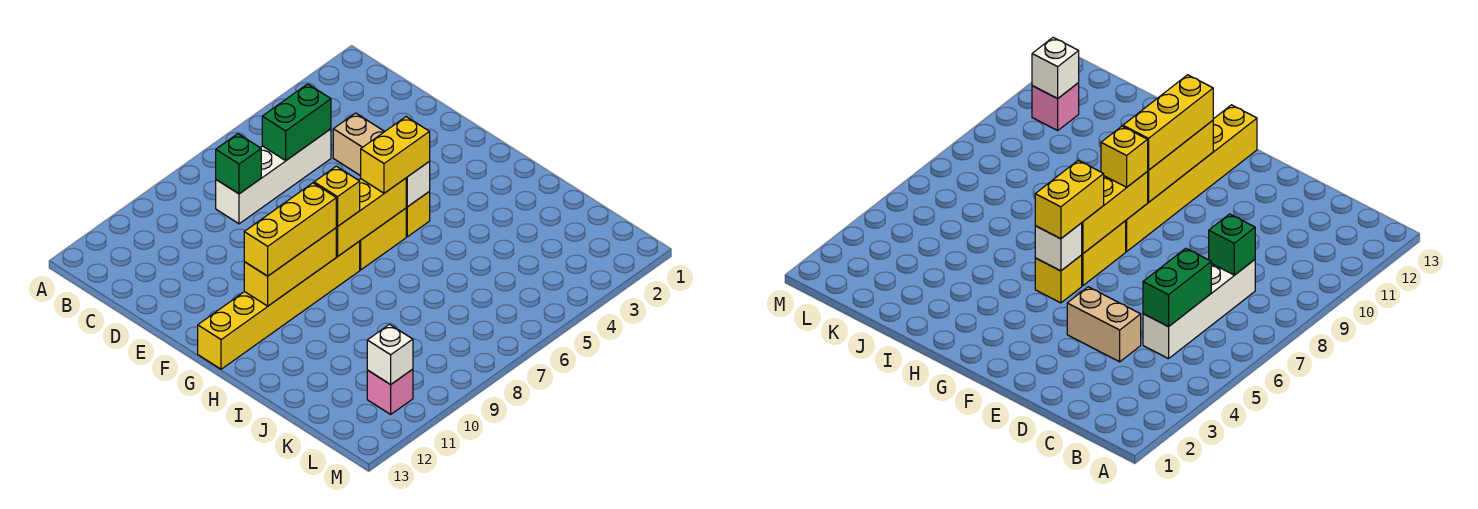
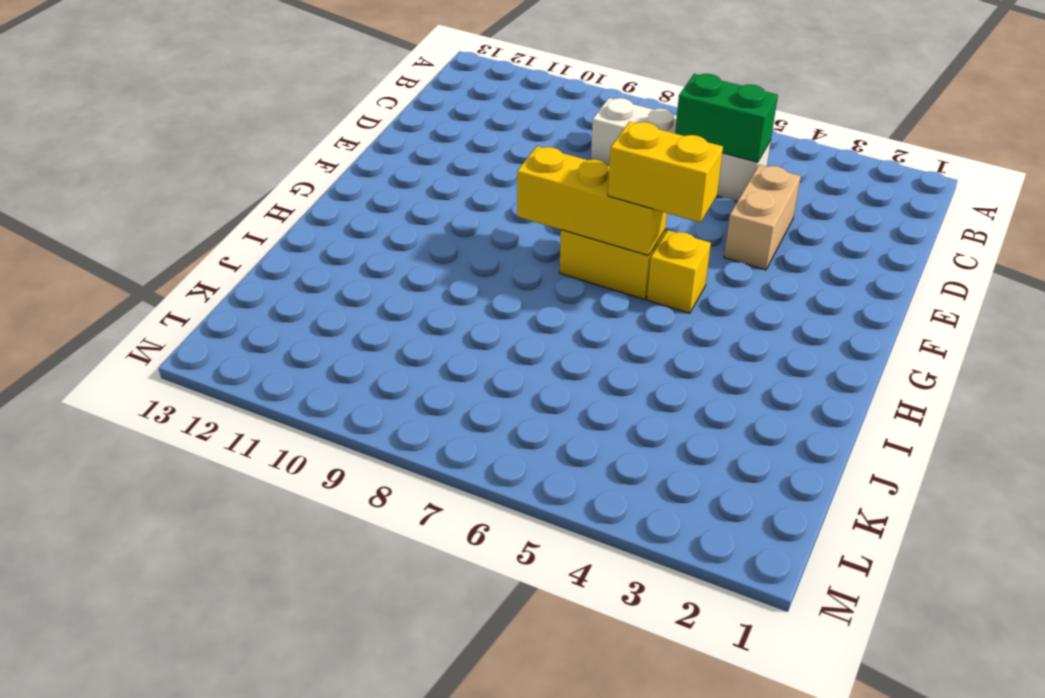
none -> yellow 1x6 brick [198,241,360,369]
none -> pink 1x1 brick [367,369,413,414]
none -> green 1x1 brick [216,134,261,194]

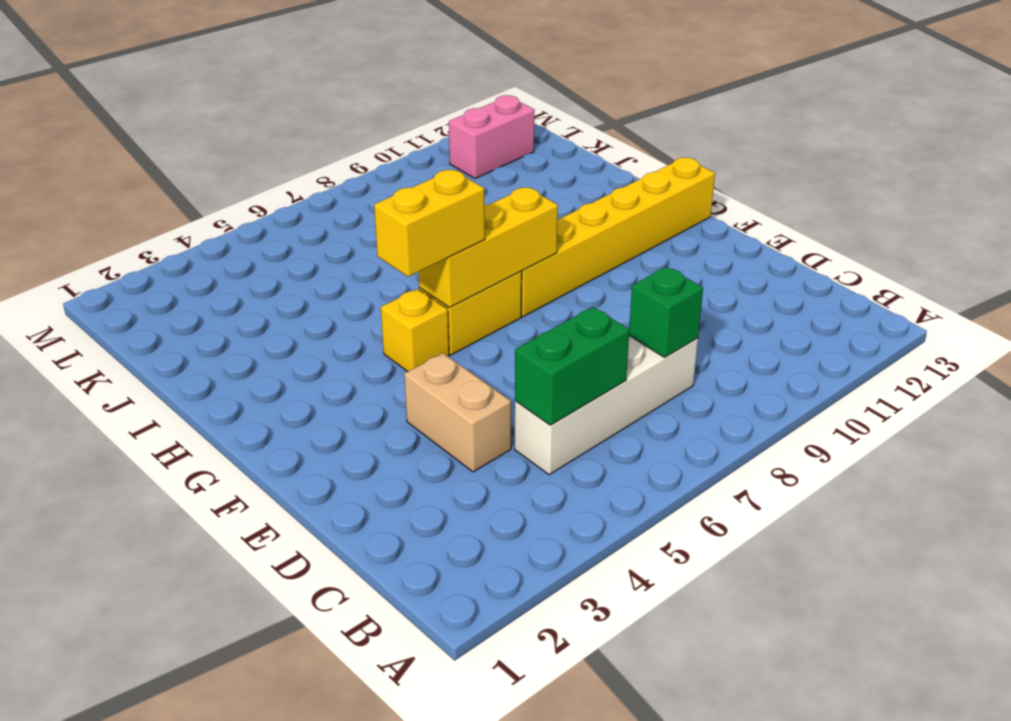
pink 1x2 brick [449,95,535,179] -> pink 1x1 brick [367,369,413,414]
none -> white 1x1 brick [406,161,430,207]
none -> yellow 1x3 brick [244,228,336,306]
none -> white 1x1 brick [367,324,413,385]

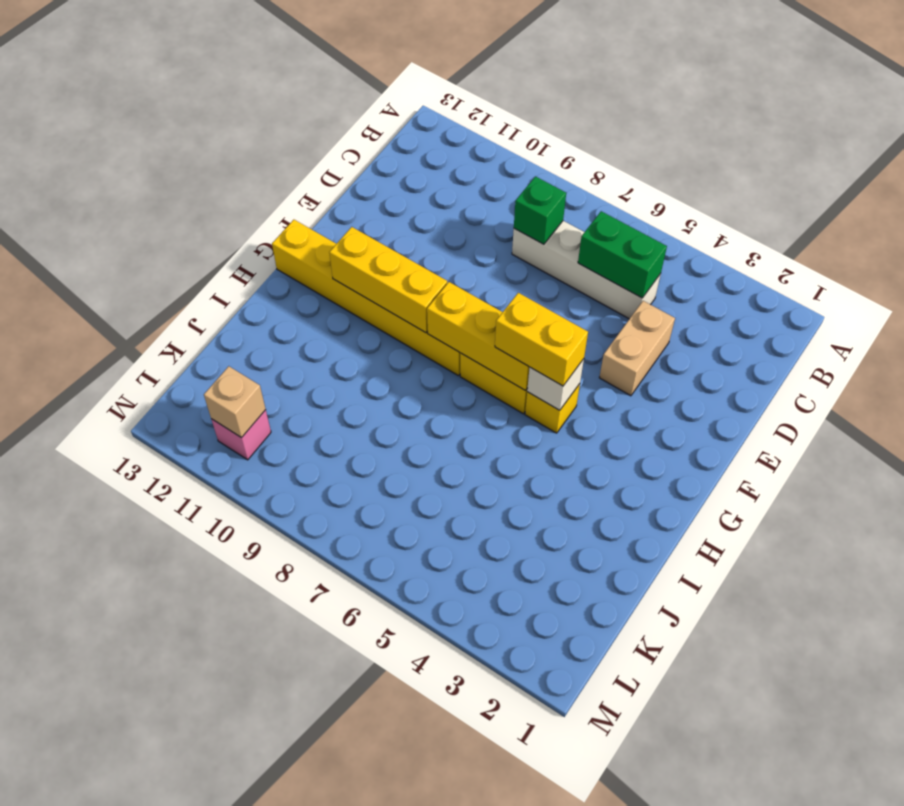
tan 1x1 brick [204,366,266,437] -> white 1x1 brick [367,324,413,385]
none -> yellow 1x1 brick [314,166,360,227]
none -> yellow 1x3 brick [244,183,336,276]

